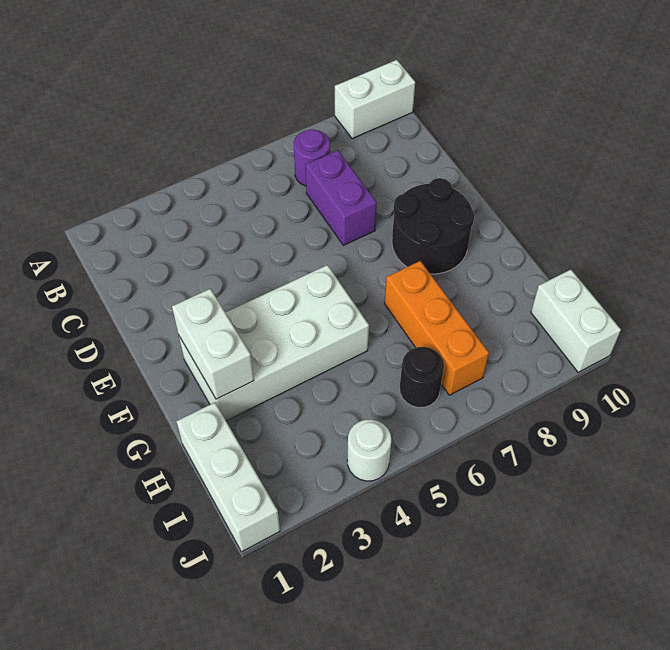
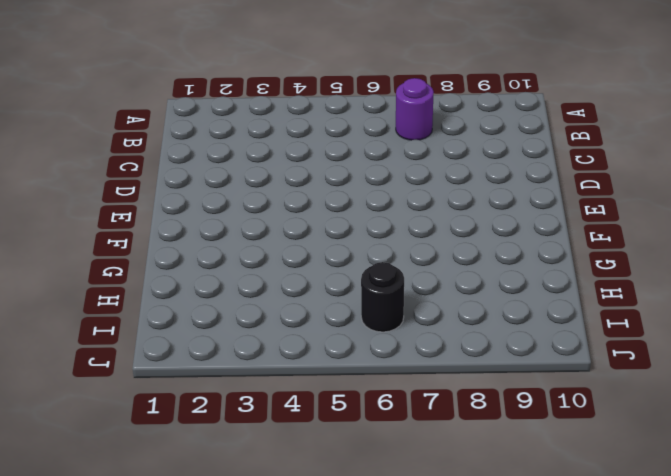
none -> white 1x2 brick [335,60,415,139]
none -> purple 1x2 brick [306,150,377,245]

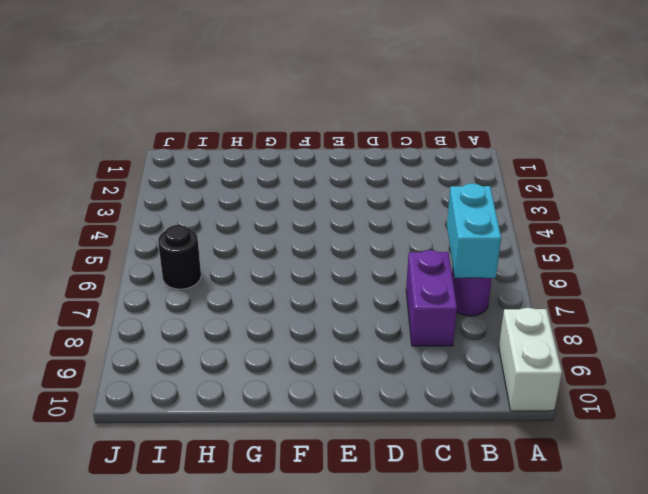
cyan 1x2 brick [447,183,501,278] -> none
purple 1x2 brick [406,250,457,346] -> purple 1x2 brick turned to [306,150,377,245]
none -> black 2x2 round brick [392,178,475,274]
none -> white 2x4 brick [179,265,369,421]

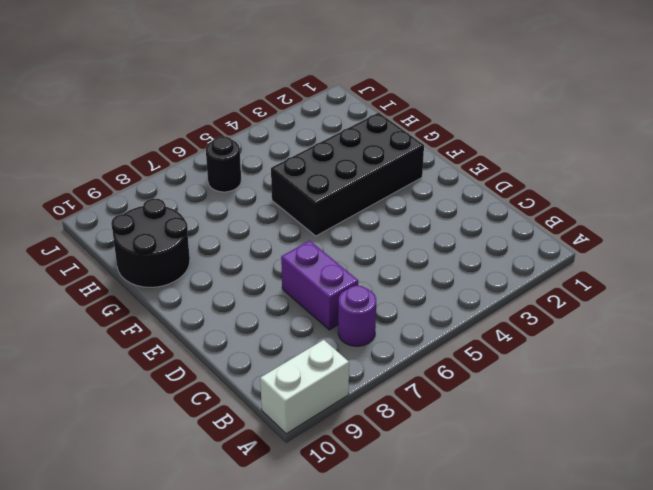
black 2x4 brick [271,113,424,236] -> white 2x4 brick [179,265,369,421]
black 2x2 round brick [111,199,190,287] -> black 2x2 round brick moved to [392,178,475,274]
none -> orange 1x3 brick [385,261,489,395]
none -> white 1x3 brick [176,402,280,552]

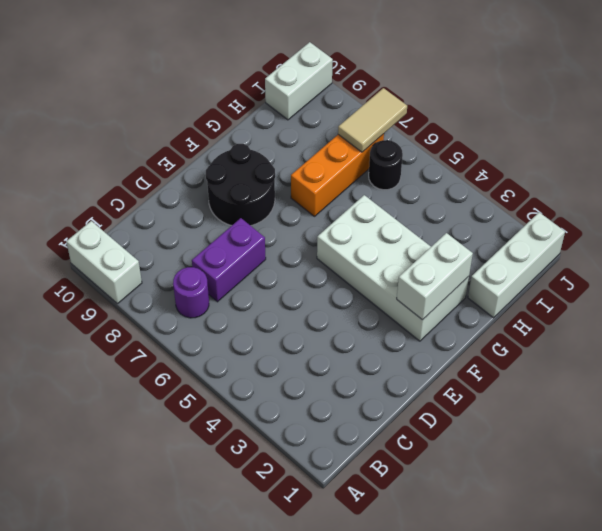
tan 1x2 tile [338,88,407,152] -> none
none -> white 1x1 round brick [347,419,391,481]

